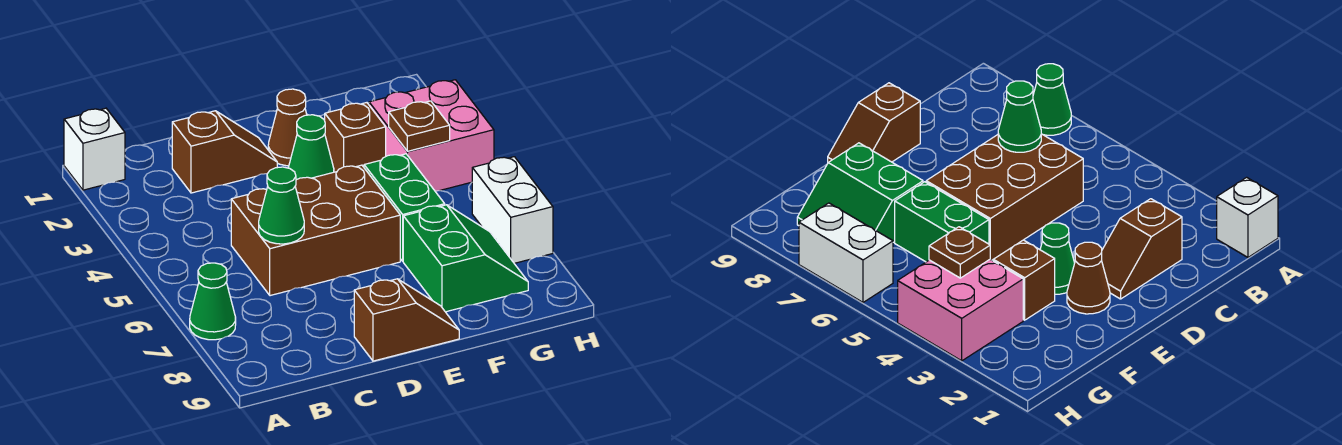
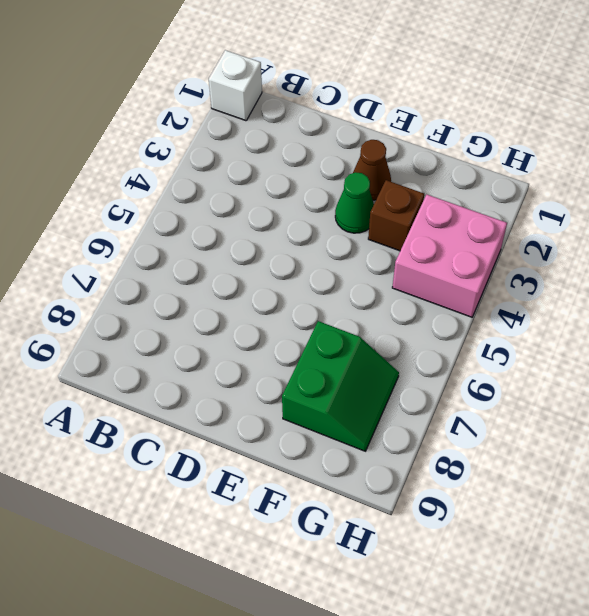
none -> green 1x1 cone [190,263,236,340]
none -> brown 1x2 slope [172,111,277,193]
none -> brown 2x3 brick [231,165,400,296]

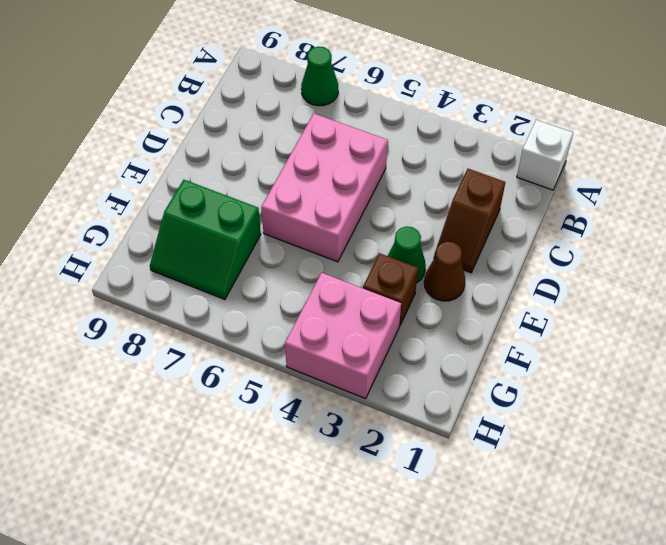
pink 2x3 brick [261,114,388,262] -> brown 2x3 brick [231,165,400,296]
none -> brown 1x2 slope [354,279,459,361]
none -> green 1x2 brick [364,154,445,261]
none -> white 1x2 brick [472,157,553,263]

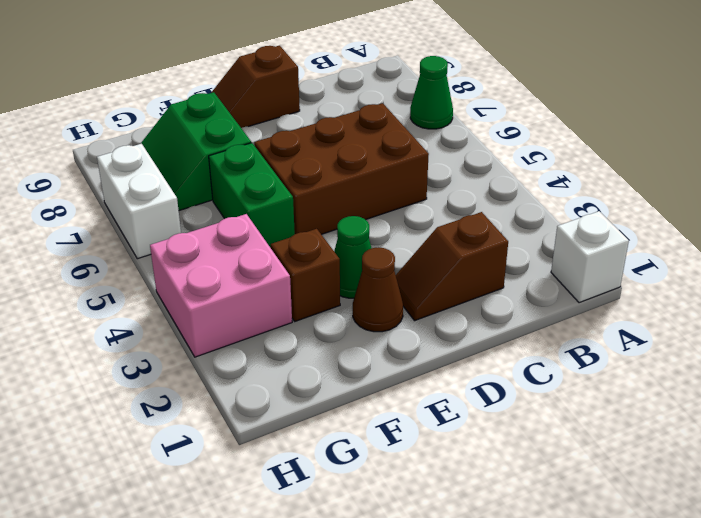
none -> green 1x1 cone [259,167,304,244]
none -> brown 1x1 plate [389,101,450,151]

